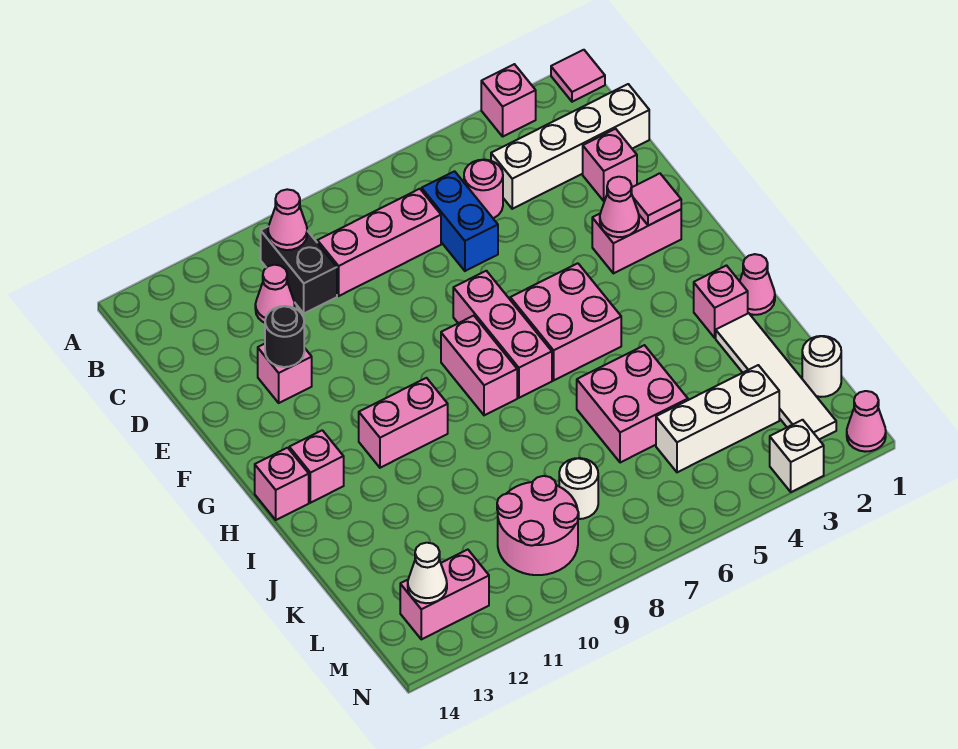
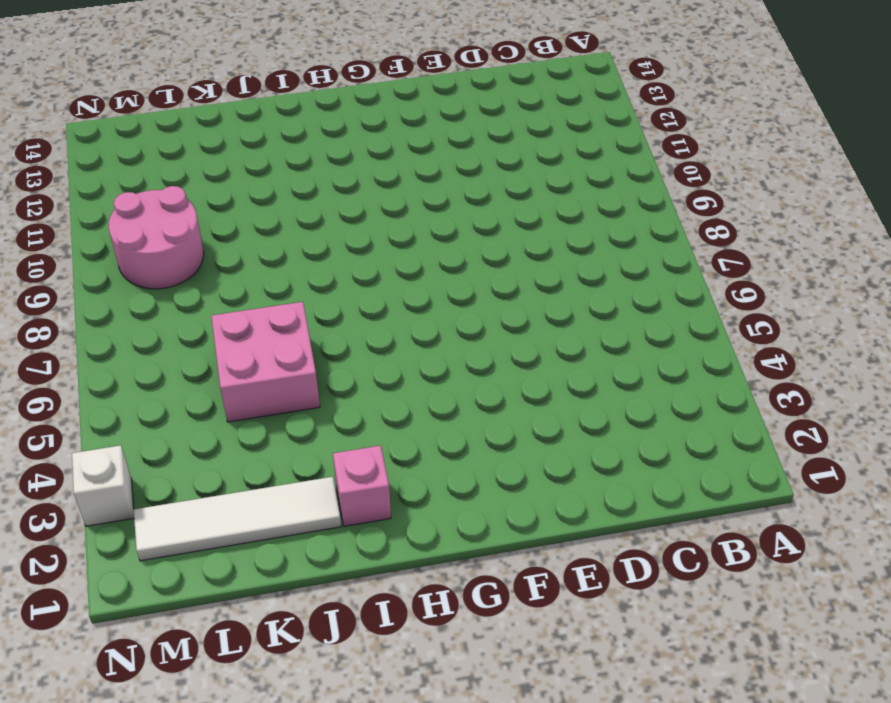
none -> pink 1x1 tile [551,50,605,102]
none -> pink 1x1 brick [481,64,536,136]
none -> black 1x2 brick [261,226,337,313]
none -> white 1x4 brick [491,84,649,209]

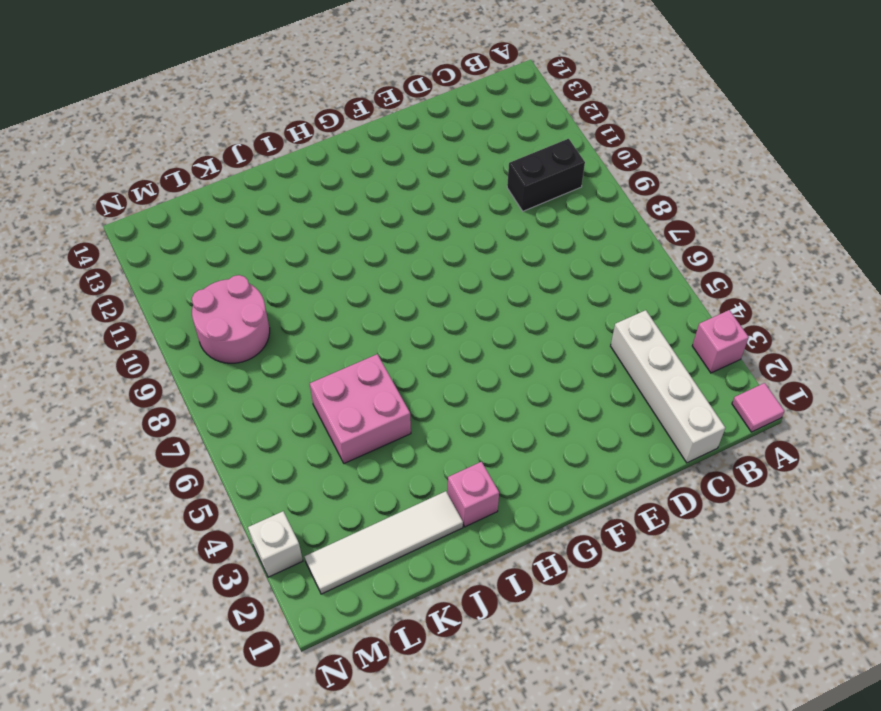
none -> pink 1x1 round brick [464,160,503,218]
none -> blue 1x2 brick [422,171,498,271]
none -> pink 1x3 brick [317,189,441,296]
none -> pink 1x1 cone [255,265,295,323]

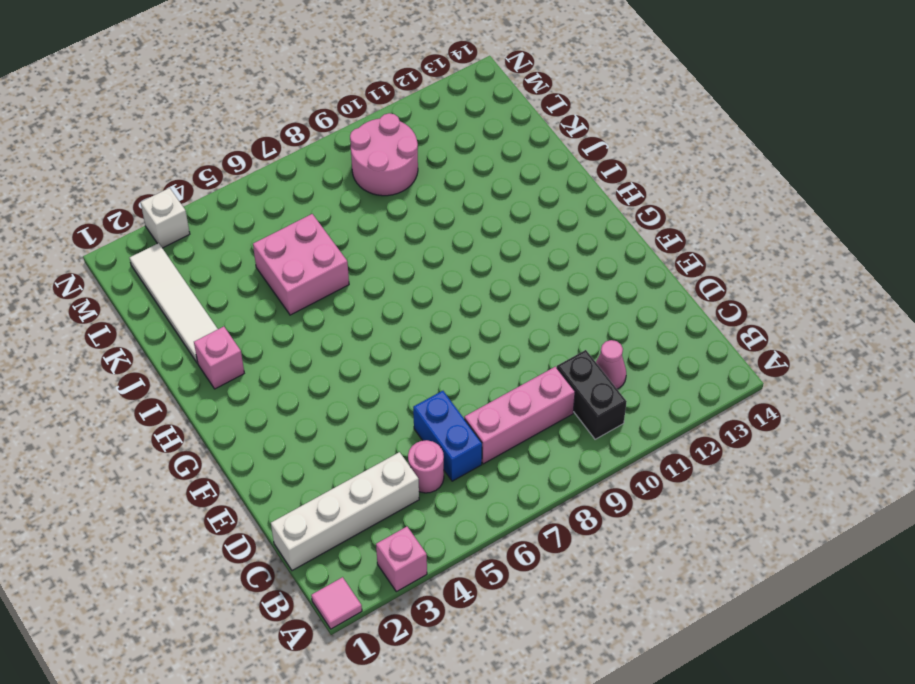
none -> pink 1x1 brick [583,129,637,201]
none -> pink 1x1 brick [258,344,312,403]
none -> pink 1x2 brick [592,210,681,273]
none -> pink 1x3 brick [453,271,552,398]

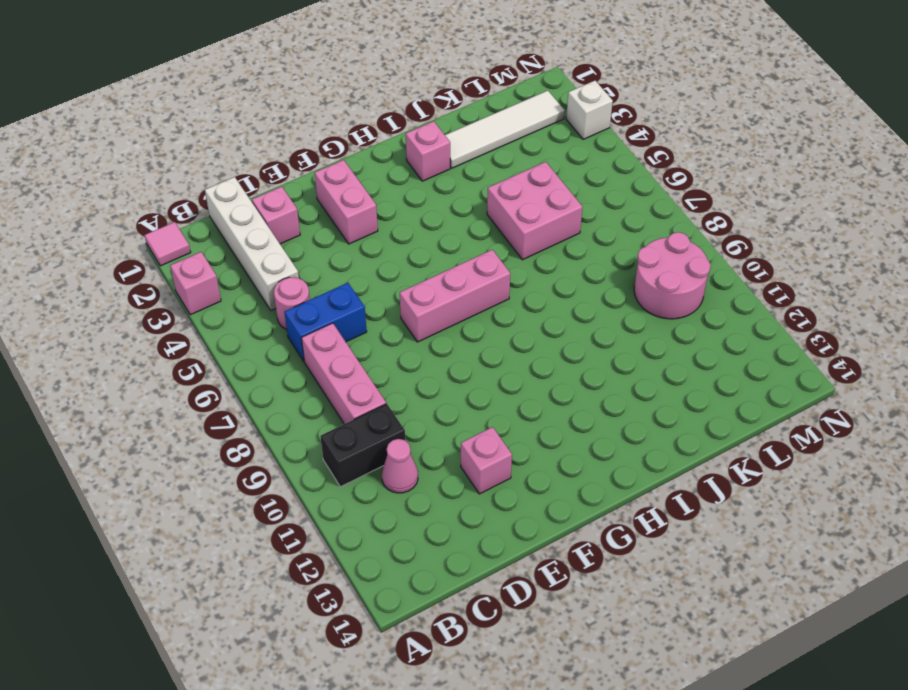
none -> pink 2x2 brick [510,263,621,380]
none -> pink 1x2 brick [441,316,517,415]
none -> pink 1x2 brick [359,378,448,468]
none -> pink 1x1 brick [289,430,344,503]

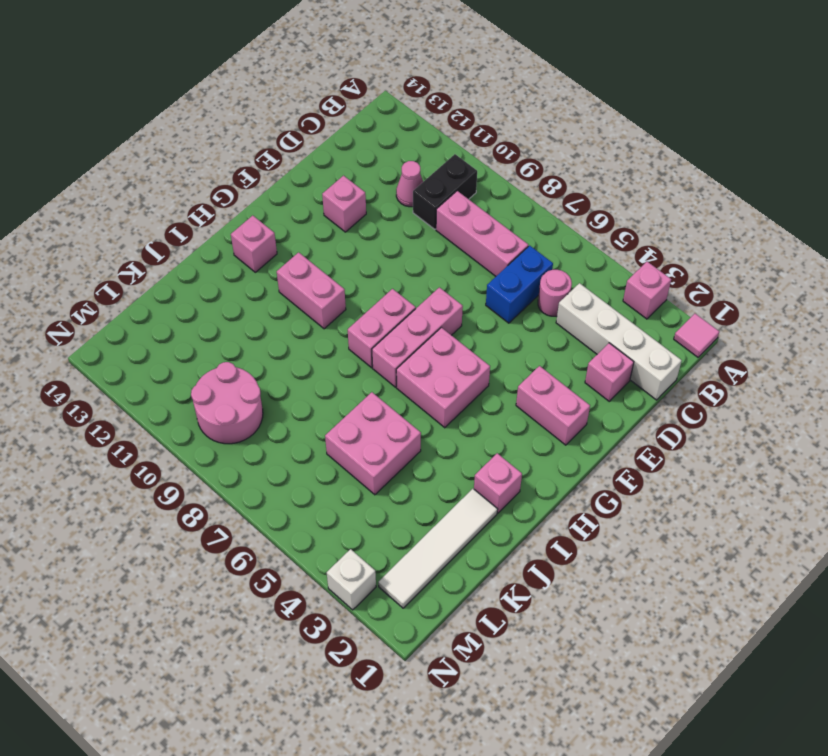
none -> pink 1x1 brick [255,448,309,520]
none -> pink 1x1 cone [740,254,775,315]
none -> white 1x1 round brick [802,336,841,397]
none -> white 1x3 brick [656,365,779,472]

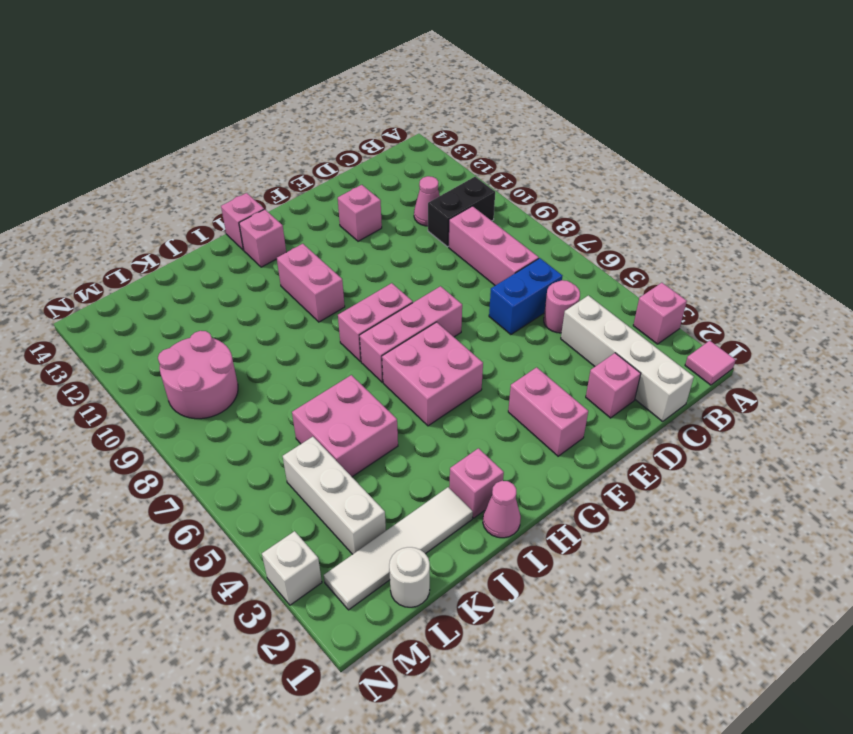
none -> white 1x1 round brick [559,458,598,519]
none -> pink 1x2 brick [400,550,489,639]
none -> pink 1x1 cone [847,391,886,452]
none -> pink 1x1 cone [268,189,307,250]

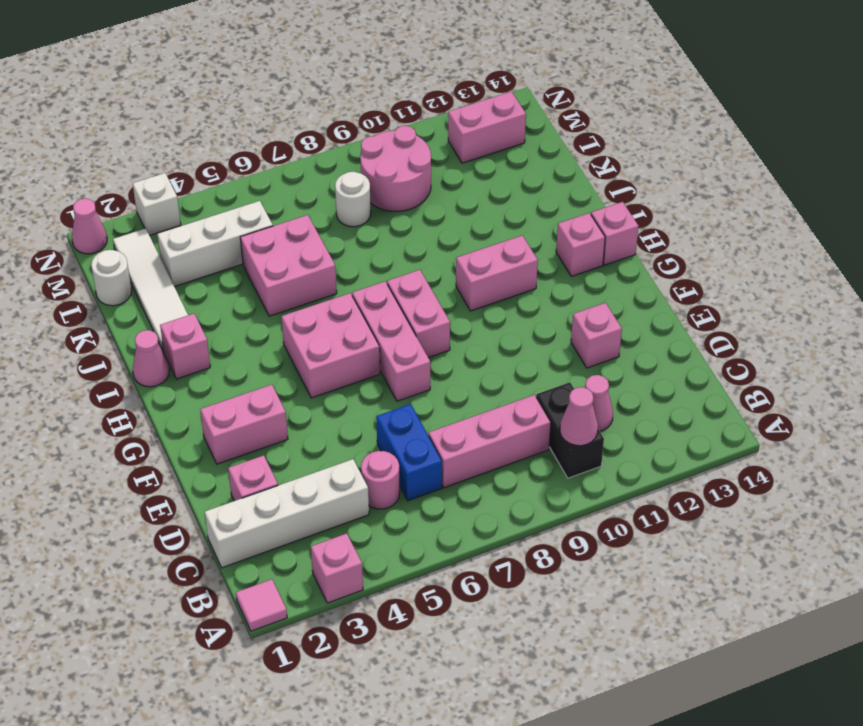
none -> black 1x1 round brick [265,306,304,367]
none -> pink 1x1 tile [631,173,681,226]
none -> pink 1x1 cone [600,177,639,237]
none -> white 1x1 cone [408,543,447,603]

